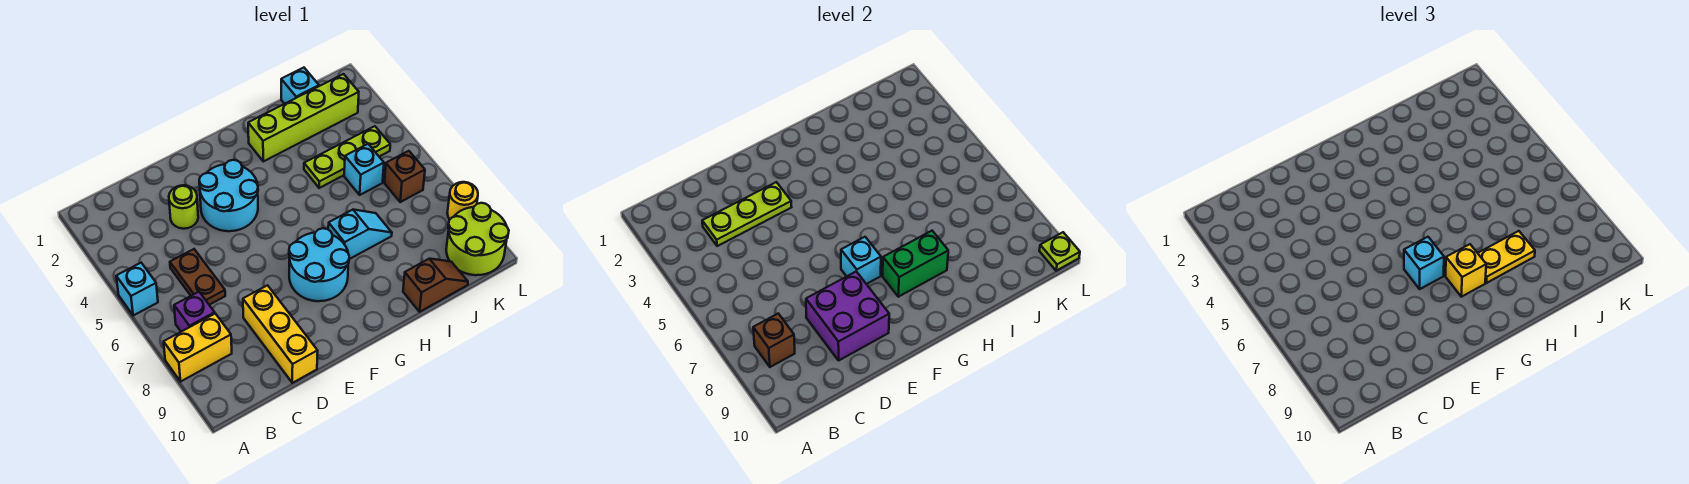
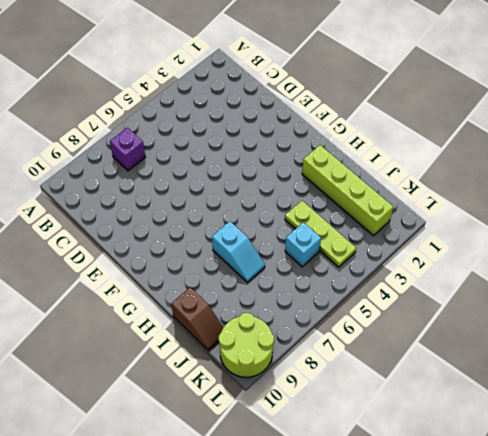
none -> cyan 1x1 brick [116,263,158,316]
none -> yellow 1x2 brick [164,314,232,382]
none -> brown 1x2 plate [170,249,225,305]

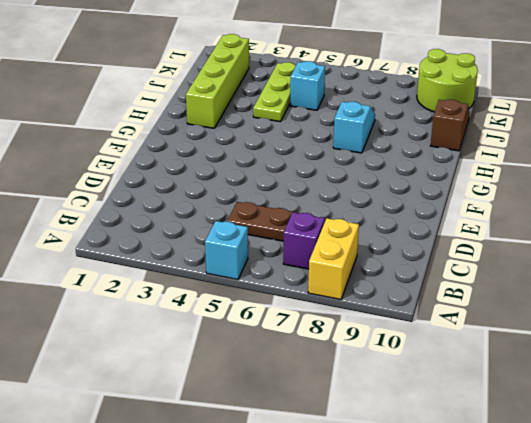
none -> lime 1x1 round brick [169,185,198,229]
none -> yellow 1x3 brick [243,285,318,383]
none -> cyan 2x2 round brick [199,160,258,231]

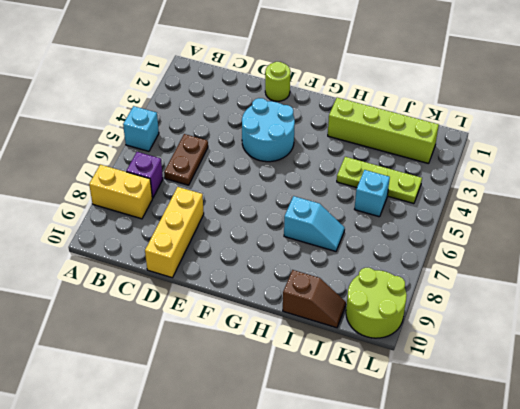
lime 1x1 round brick [265,62,290,101] -> lime 1x1 round brick moved to [169,185,198,229]
none -> cyan 2x2 round brick [289,228,349,301]
none -> cyan 1x1 brick [281,68,319,104]
none -> brown 1x1 brick [385,151,425,202]

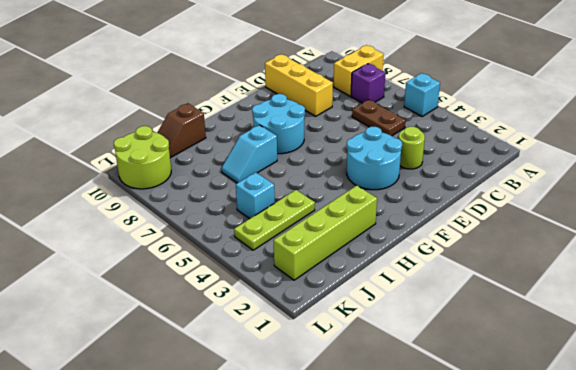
none -> cyan 1x1 brick [281,68,319,104]
none -> brown 1x1 brick [385,151,425,202]
none -> yellow 1x1 round brick [447,182,478,219]

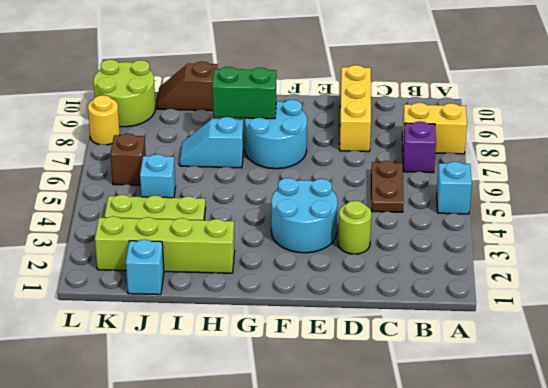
none -> brown 1x1 brick [753,314,795,367]
none -> lime 1x3 plate [702,182,791,246]
none -> purple 2x2 brick [806,271,889,360]

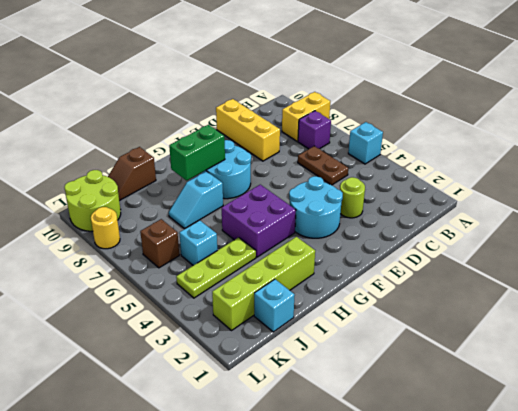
purple 2x2 brick [222,185,296,257] -> purple 2x2 brick moved to [806,271,889,360]
none -> brown 1x1 brick [753,314,795,367]
none -> lime 1x3 plate [702,182,791,246]
none -> cyan 1x1 brick [841,237,881,284]

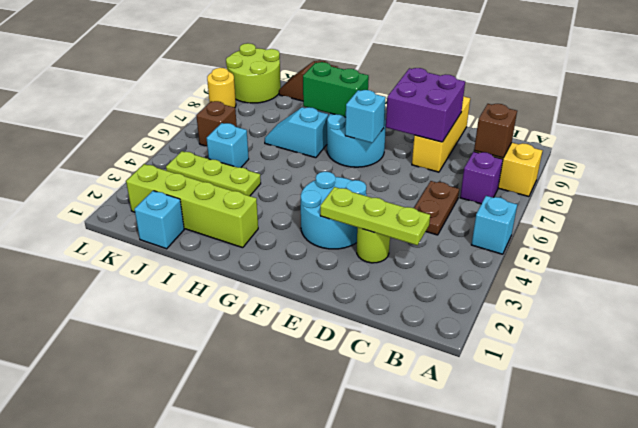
none -> lime 1x1 plate [1039,232,1080,271]
none -> cyan 1x1 brick [1404,237,1444,289]
none -> yellow 1x1 brick [1446,244,1486,297]

